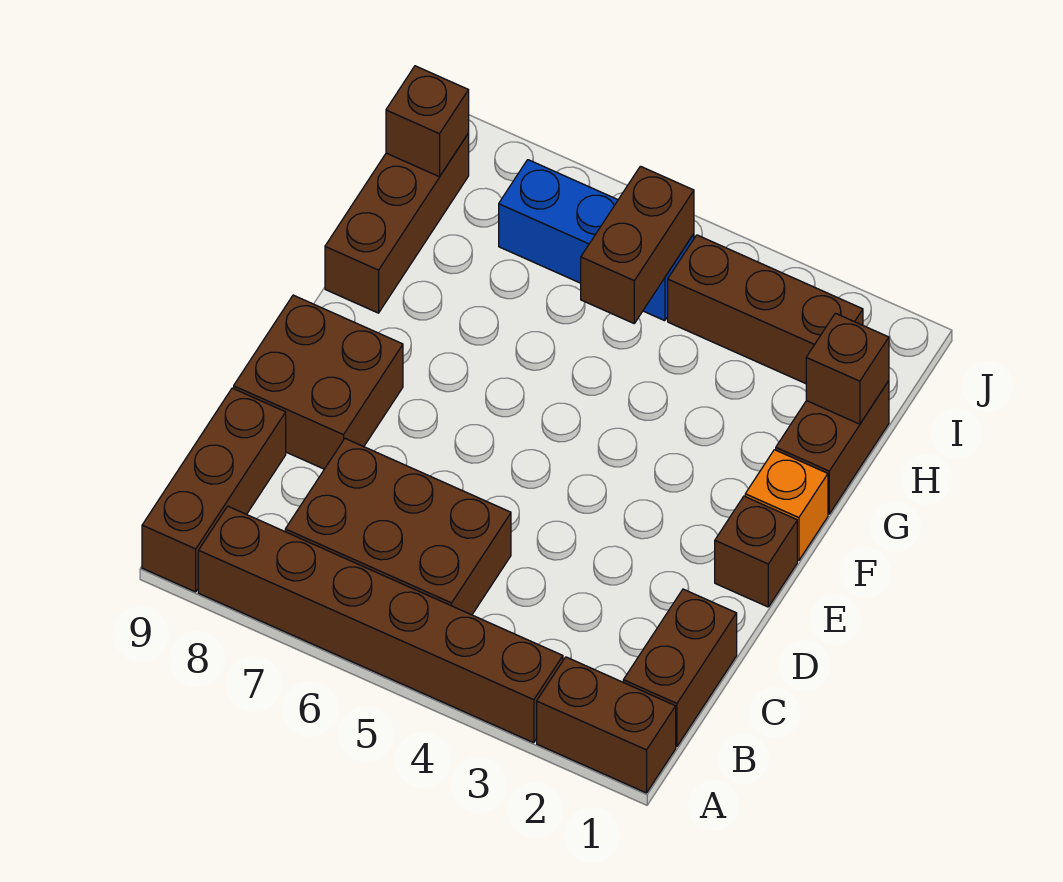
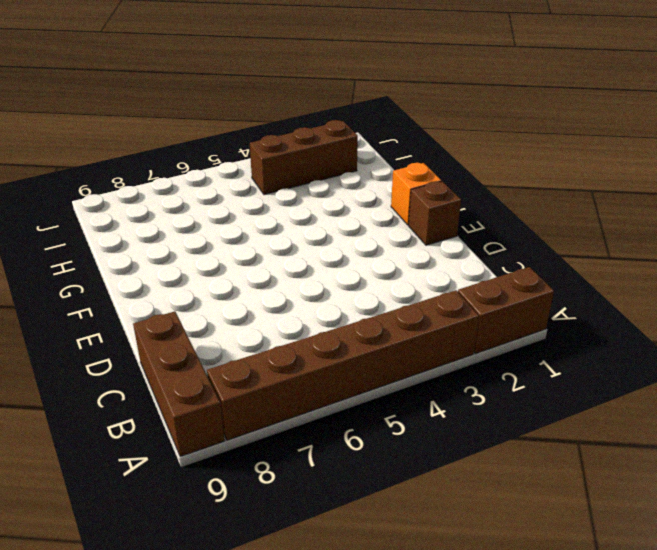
none -> brown 1x2 brick [623,589,737,746]
none -> brown 2x3 brick [285,439,511,615]
none -> brown 2x2 brick [234,295,403,469]

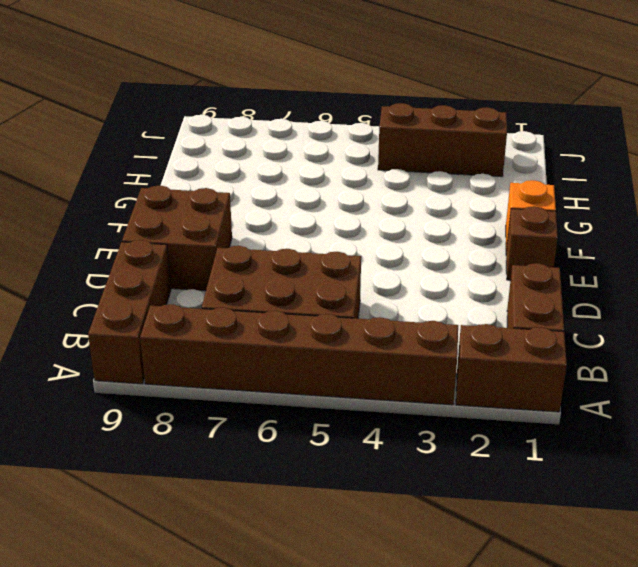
none -> brown 1x2 brick [776,381,889,514]
none -> brown 1x3 brick [325,133,469,313]
none -> blue 1x3 brick [499,160,694,321]

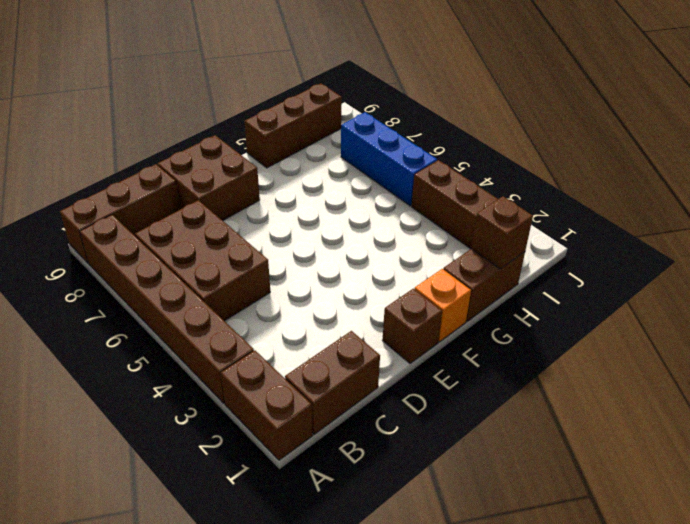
none -> brown 1x2 brick [581,166,694,323]
none -> brown 1x1 brick [386,66,469,177]

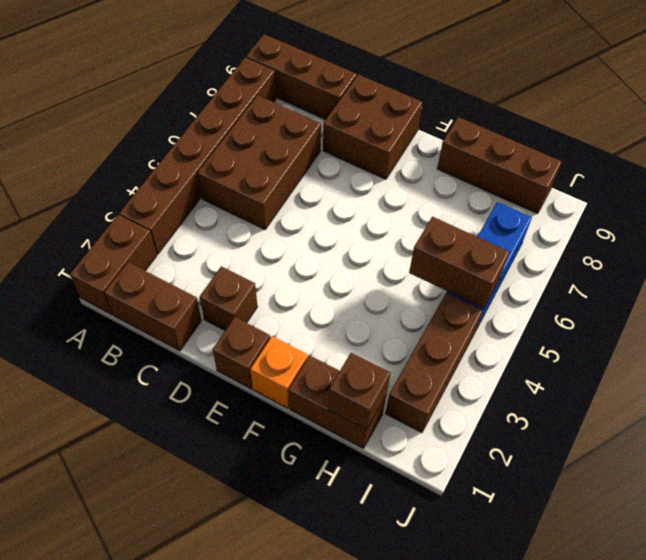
brown 1x1 brick [200,266,258,330] -> brown 1x1 brick moved to [386,66,469,177]

